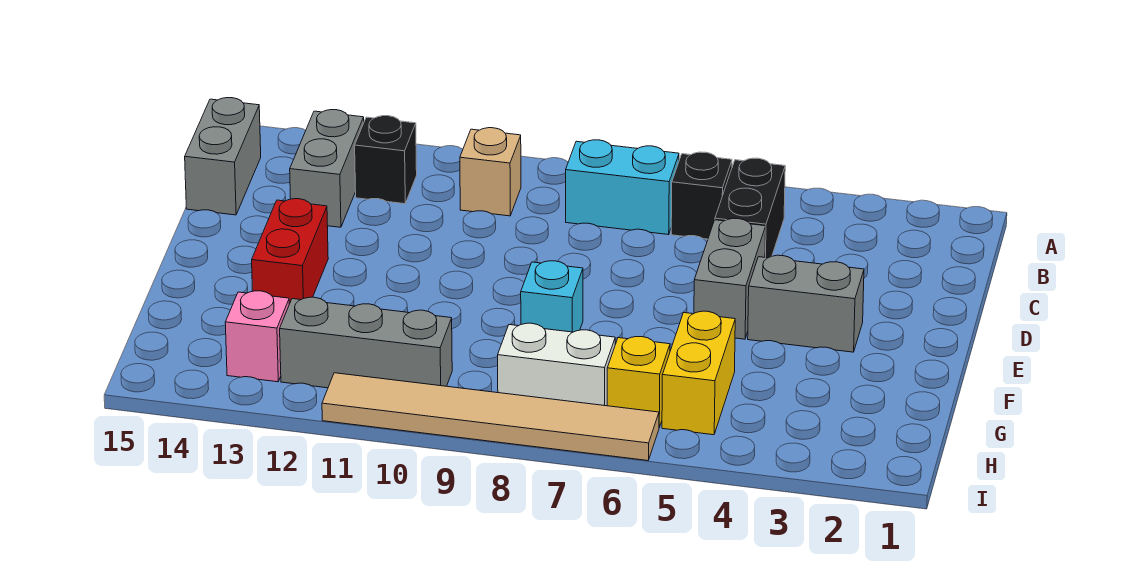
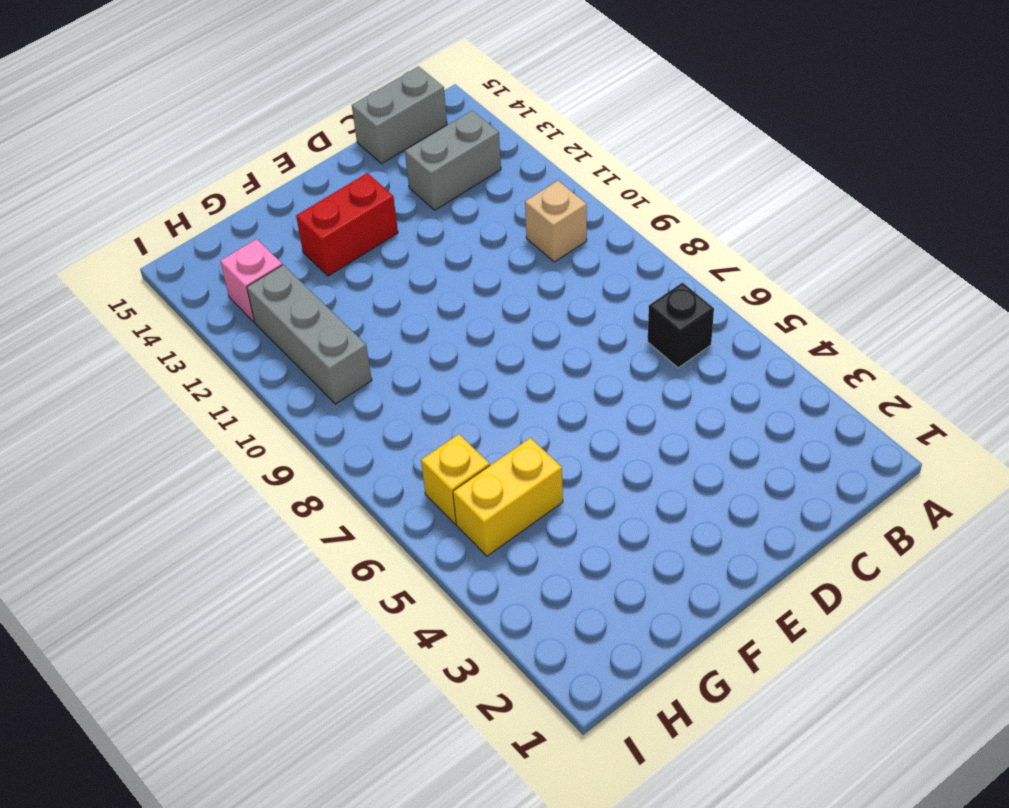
none -> black 1x2 brick [715,158,785,258]
none -> cyan 1x2 brick [566,140,679,235]
none -> black 1x1 brick [355,116,417,204]

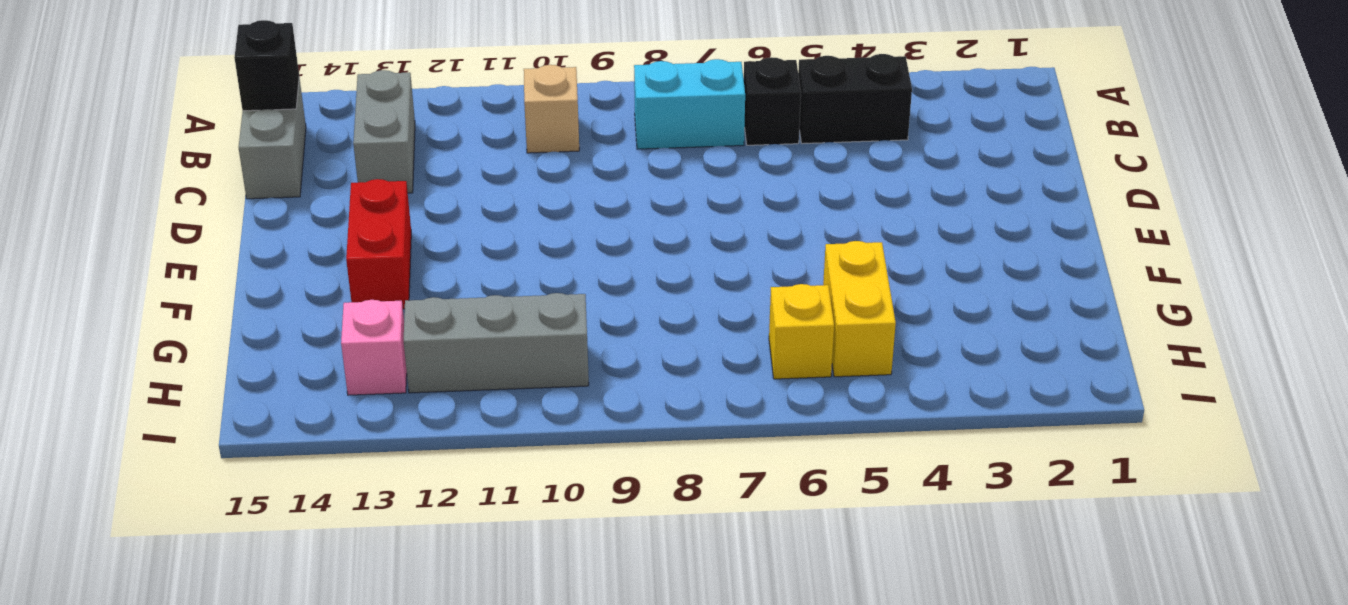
black 1x2 brick [798,54,912,144] -> black 1x2 brick turned to [715,158,785,258]
black 1x1 brick [234,20,299,111] -> black 1x1 brick moved to [355,116,417,204]
none -> grey 1x2 brick [694,218,766,339]
none -> grey 1x2 brick [748,255,864,352]
none -> cyan 1x1 brick [521,261,583,332]

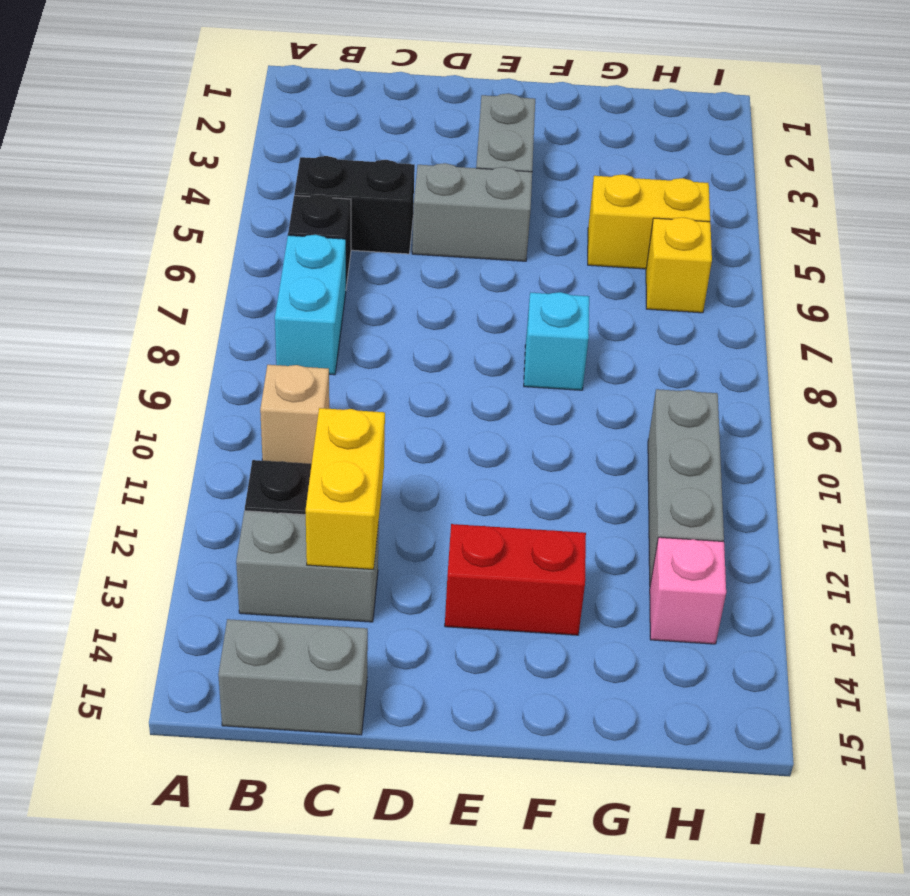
yellow 1x2 brick [306,408,385,570] -> none
none -> white 1x2 brick [498,323,615,406]
none -> tan 1x6 tile [322,373,659,461]

